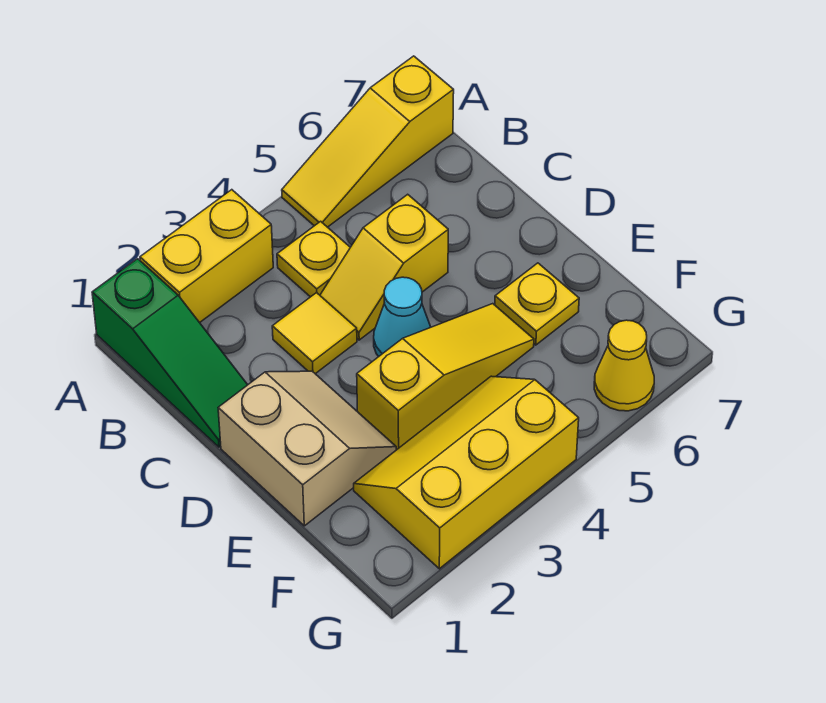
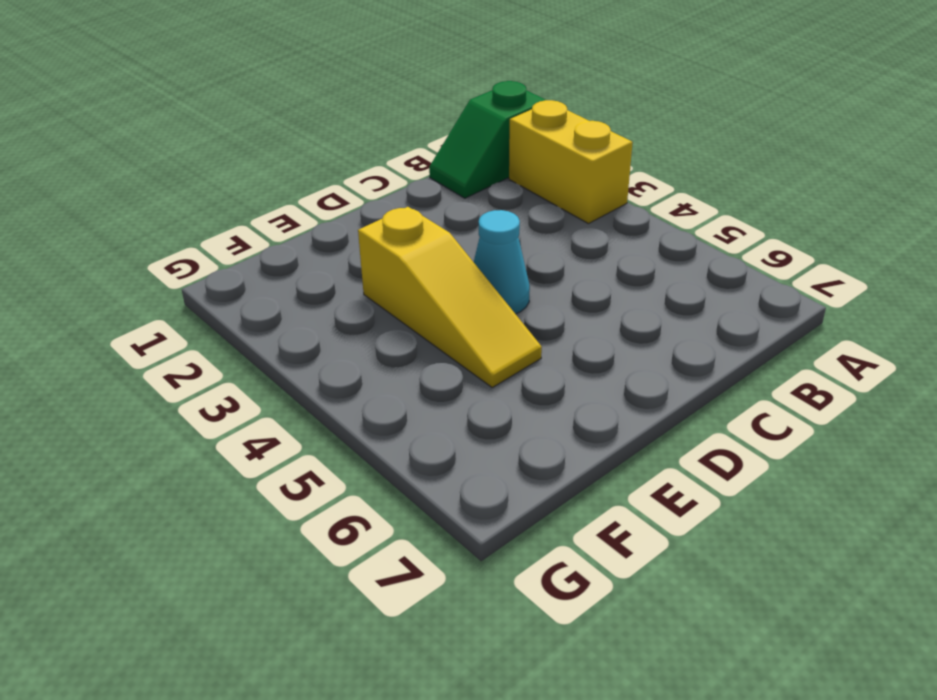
green 1x2 slope [429,81,545,198] -> green 1x3 slope [92,259,247,447]
none -> yellow 1x3 slope [282,56,454,227]
none -> yellow 1x1 plate [277,221,350,297]
none -> yellow 1x1 tile [272,293,357,374]

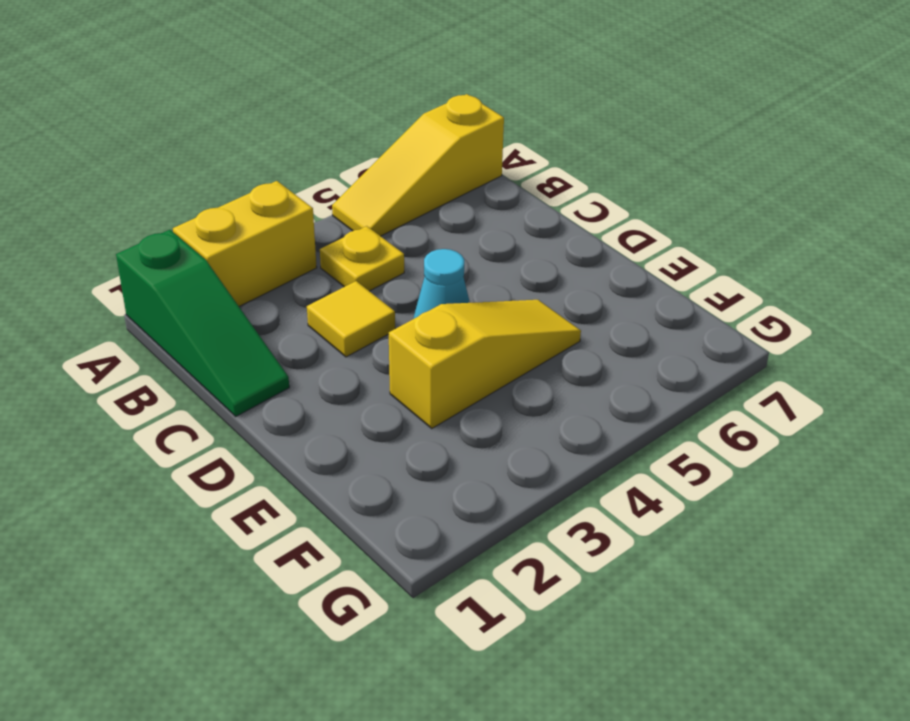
none -> yellow 1x2 slope [320,194,448,340]
none -> tan 2x2 slope [218,371,396,526]
none -> yellow 1x1 plate [495,263,579,345]

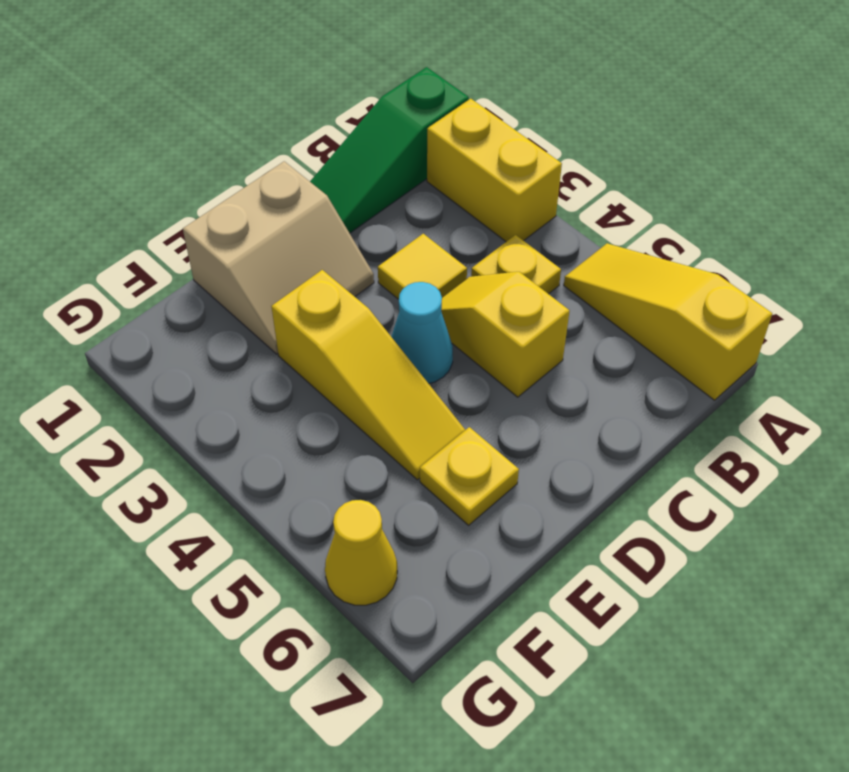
none -> yellow 2x3 slope [354,376,579,569]

